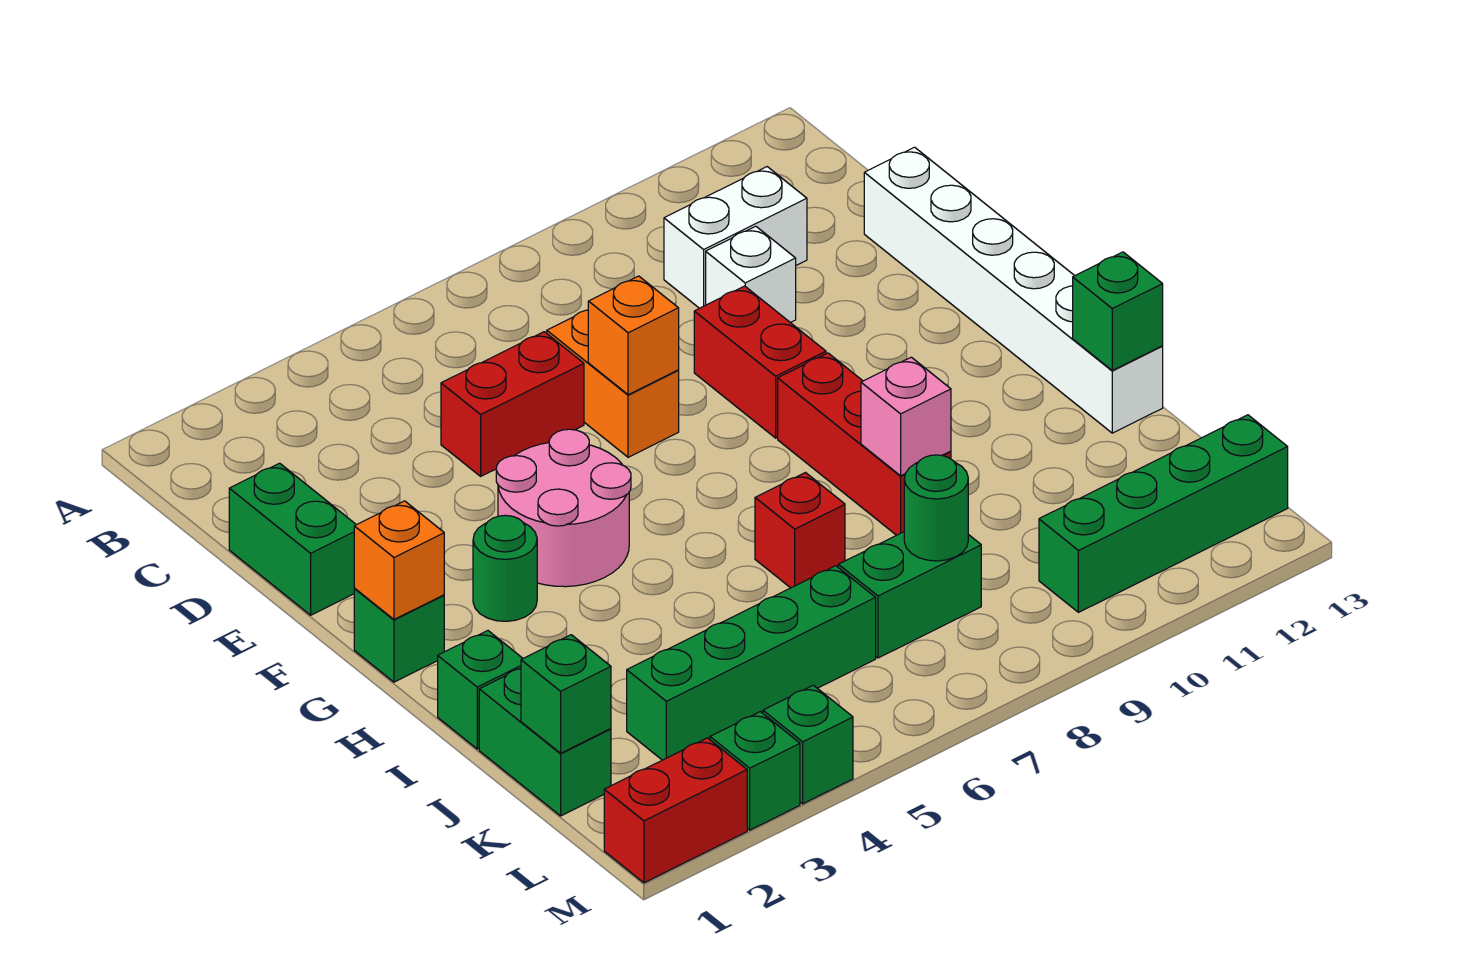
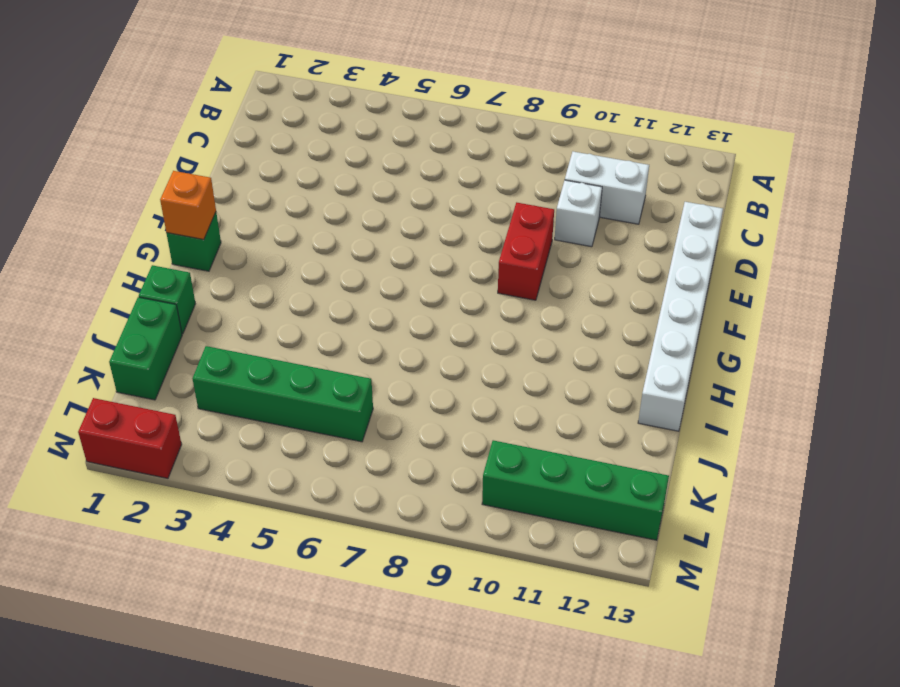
none -> green 1x2 brick [229,463,356,615]
none -> red 1x2 brick [441,332,584,476]
none -> orange 1x2 brick [547,310,679,457]

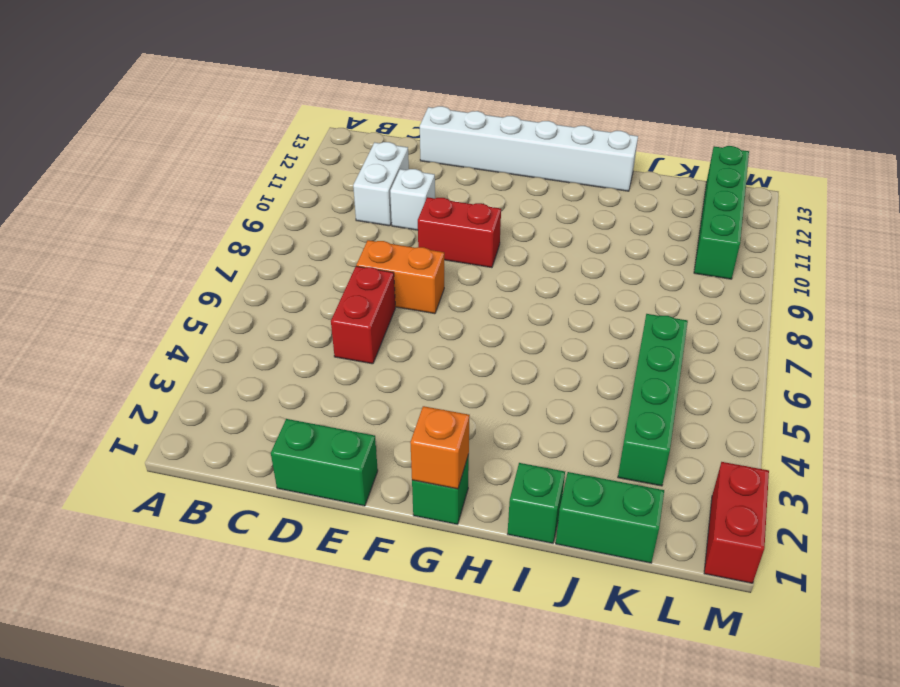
none -> pink 2x2 round brick [496,429,631,587]
none -> green 1x1 round brick [473,515,537,621]
none -> red 1x3 brick [778,353,951,535]

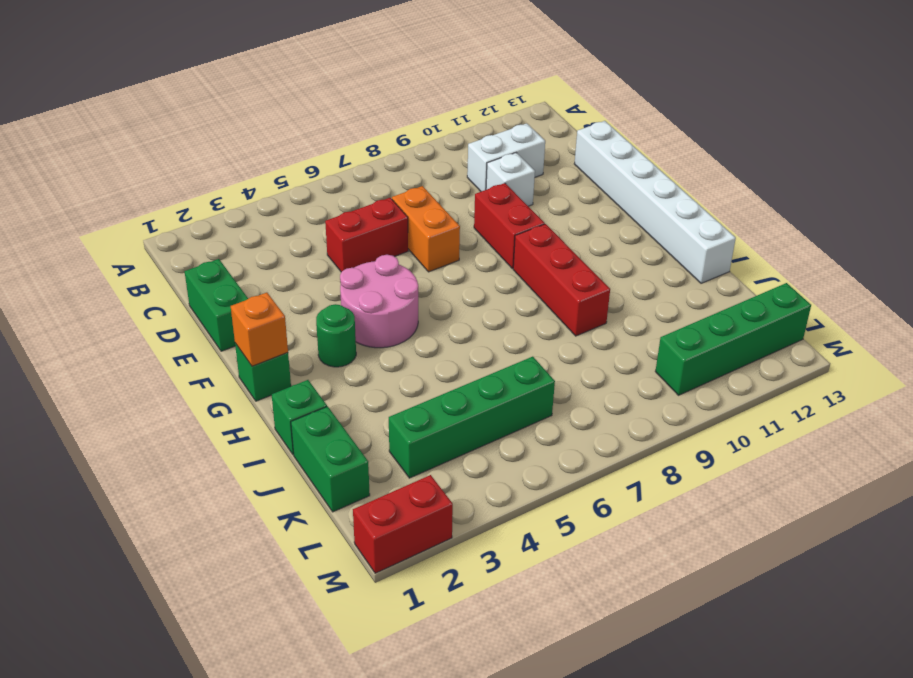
none -> red 1x1 brick [755,473,845,588]
none -> green 1x2 brick [838,532,981,658]
none -> green 1x1 brick [710,712,800,830]

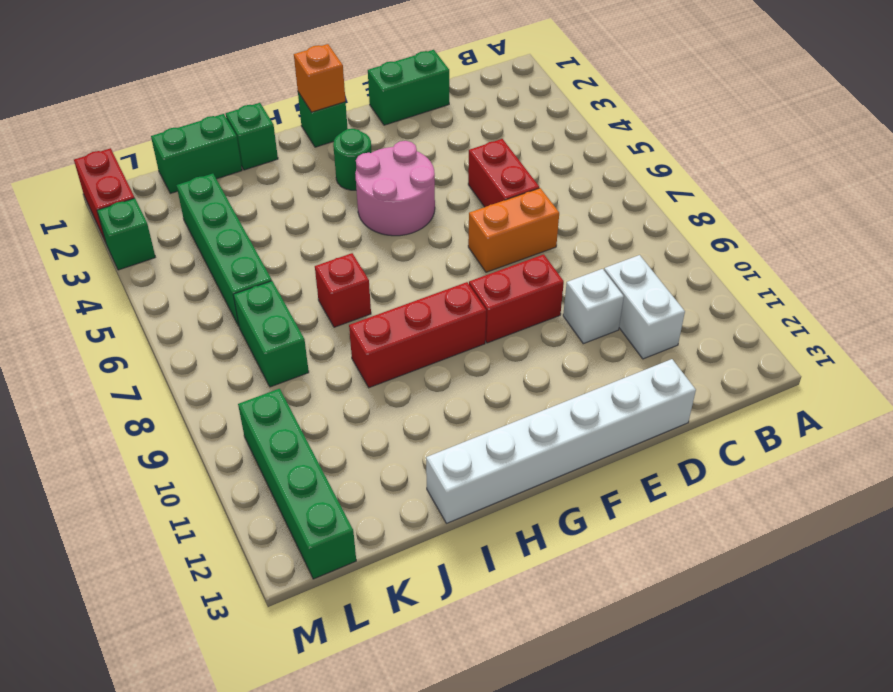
none -> green 1x1 brick [763,685,853,804]
none -> orange 1x1 brick [588,276,679,395]
none -> pink 1x1 brick [861,357,951,476]

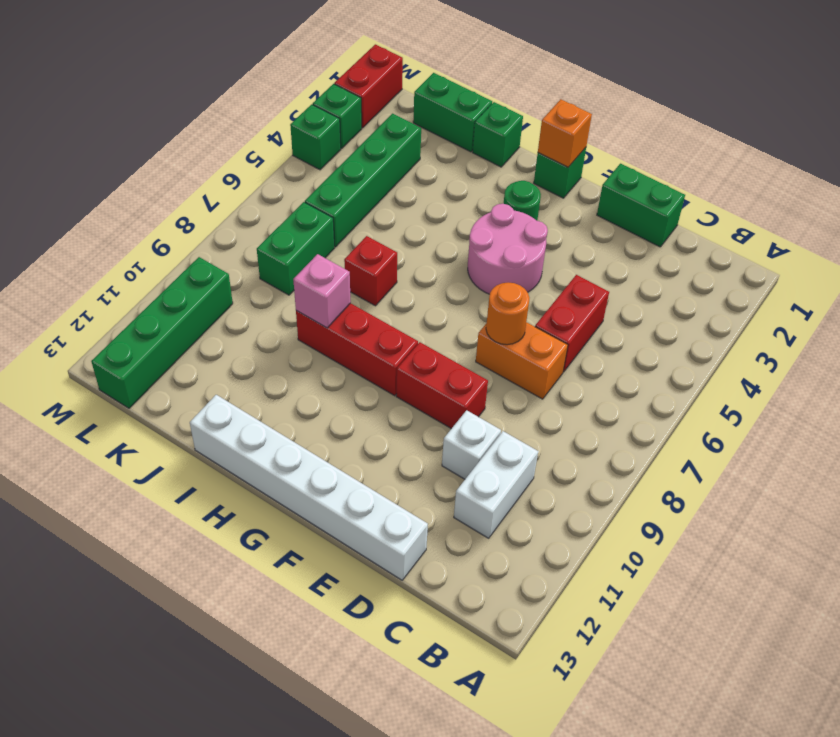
orange 1x1 round brick [486,283,529,345] -> orange 1x1 brick [588,276,679,395]
none -> green 1x1 brick [1073,252,1163,370]
none -> green 1x1 brick [521,635,611,753]
none -> green 1x1 round brick [904,455,968,561]

